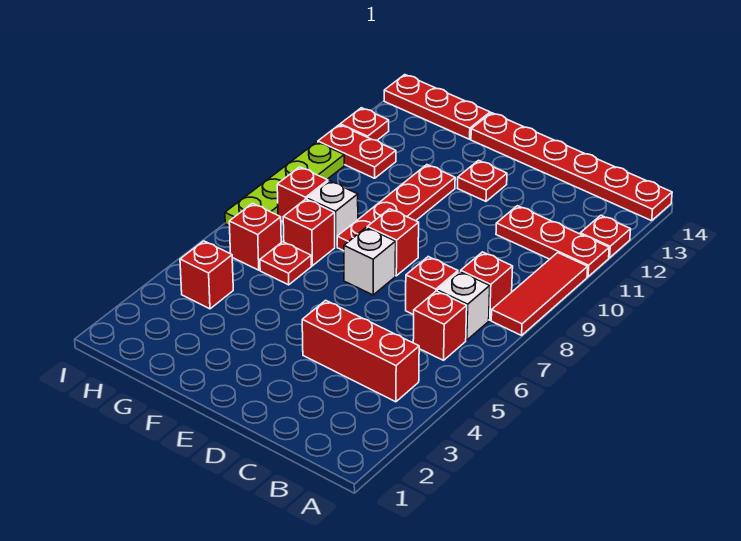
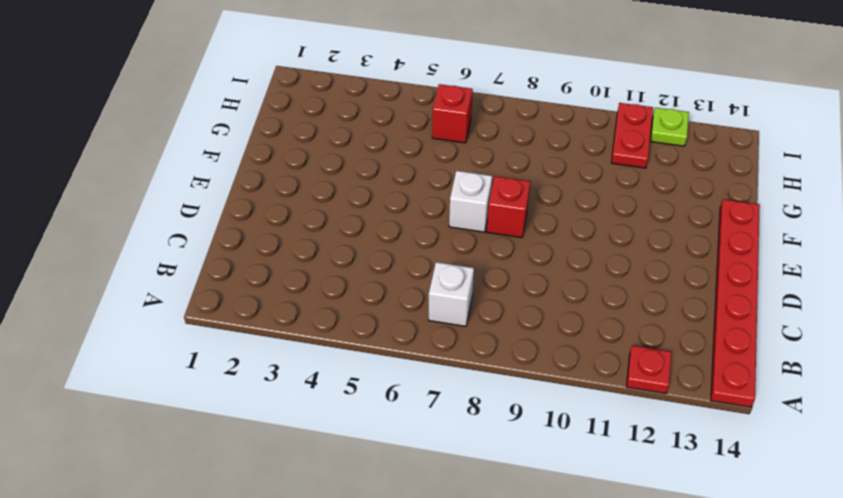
lime 1x1 plate [650,108,689,146] -> red 1x1 plate [340,108,389,140]
none -> red 1x3 tile [491,253,588,335]
none -> red 1x3 plate [496,206,609,277]
none -> red 1x3 brick [302,300,419,402]

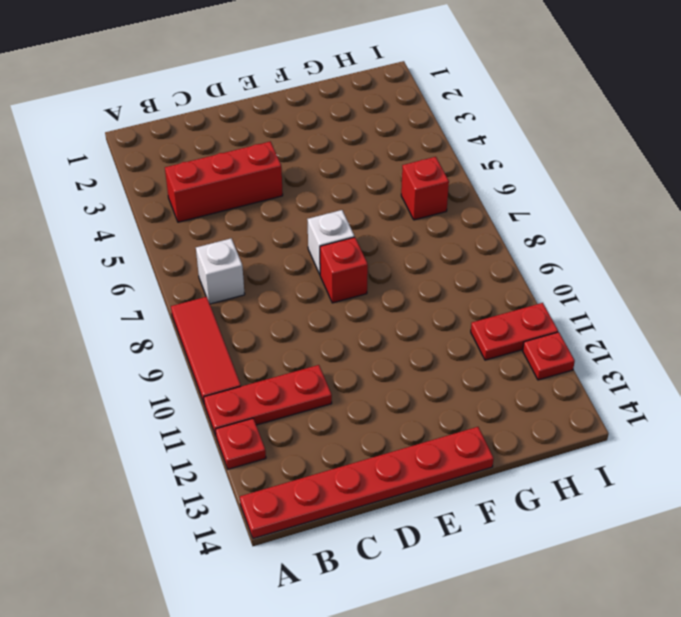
none -> red 1x1 brick [413,291,467,360]
none -> red 1x1 brick [461,252,513,320]
none -> red 1x1 brick [406,257,458,315]

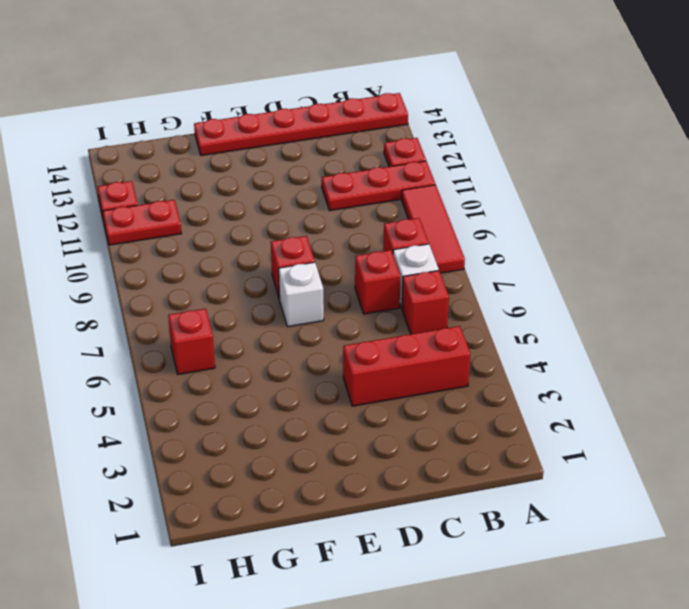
none -> red 1x1 plate [458,160,507,201]
none -> red 1x4 plate [337,165,455,251]
none -> red 1x1 plate [260,242,311,285]

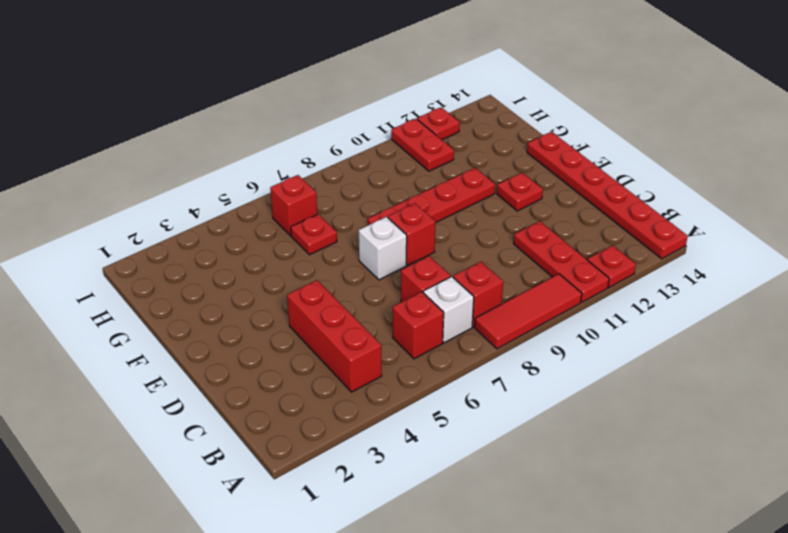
none -> red 1x1 brick [283,199,335,266]
none -> white 1x1 brick [307,181,358,247]
none -> red 1x3 plate [384,75,490,139]

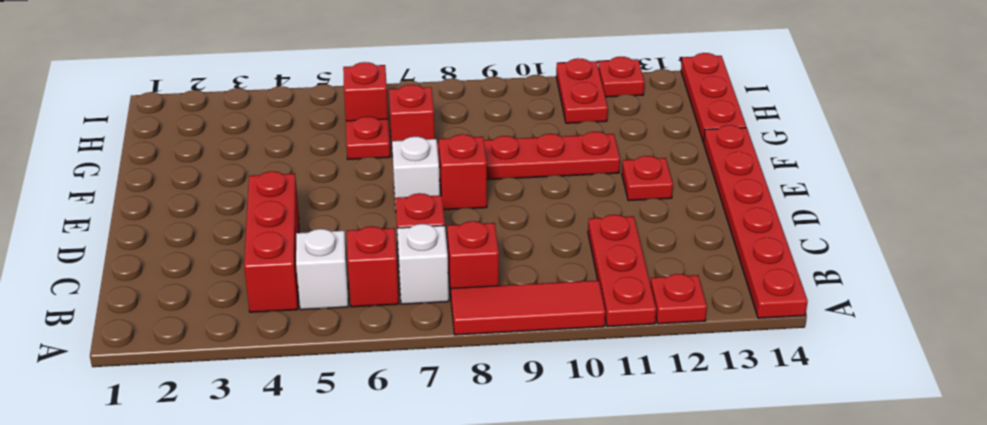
white 1x1 brick [296,229,348,310] -> white 1x1 brick moved to [307,181,358,247]
none -> red 1x1 brick [180,241,233,309]
none -> red 1x1 brick [277,167,328,222]
none -> lime 1x4 plate [225,142,344,226]

